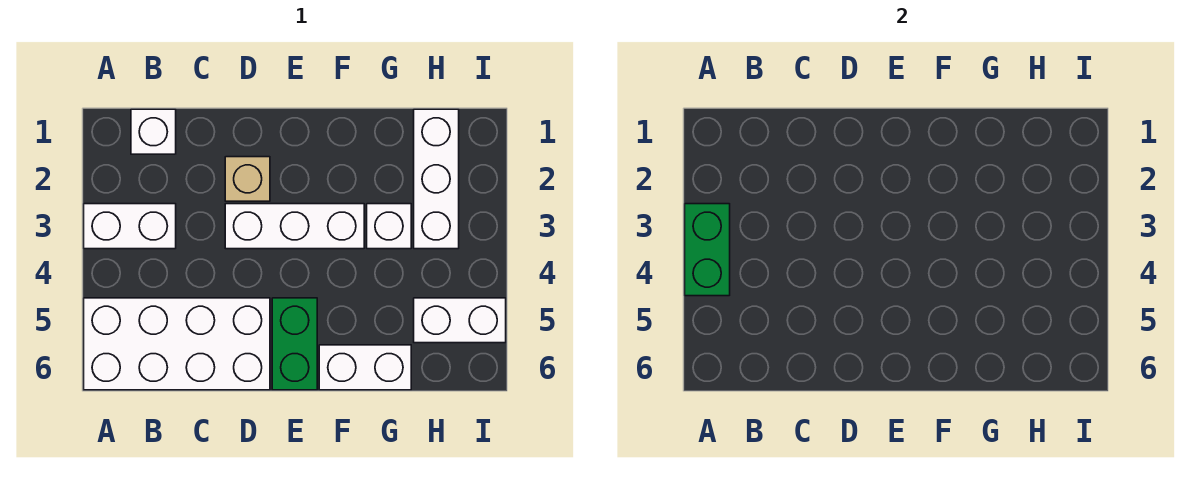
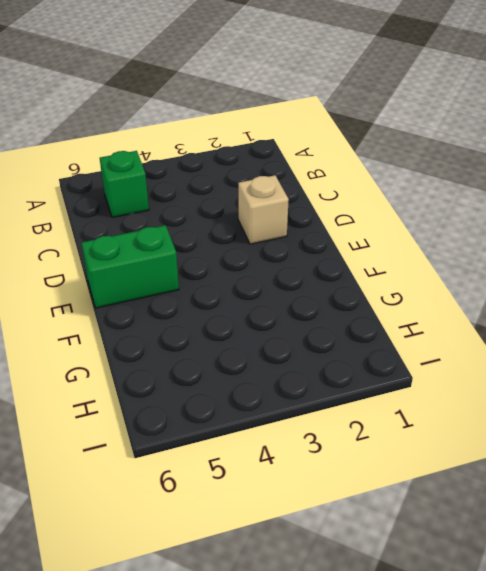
green 1x1 brick [100,151,149,218] -> white 2x4 brick [84,298,270,390]
none -> white 1x2 brick [84,204,176,249]
none -> white 1x1 brick [131,109,176,154]

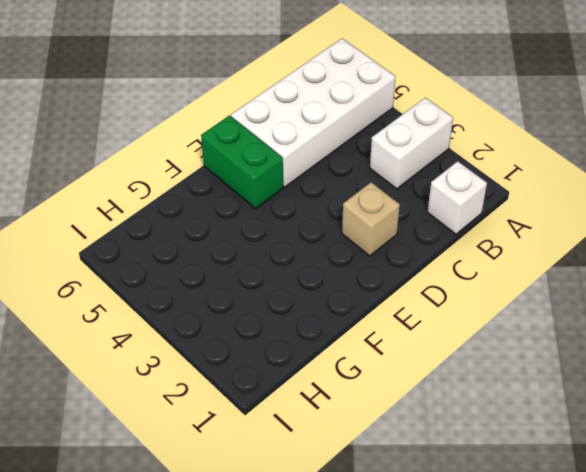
none -> white 1x3 brick [225,204,364,249]
none -> white 1x2 brick [319,345,411,390]

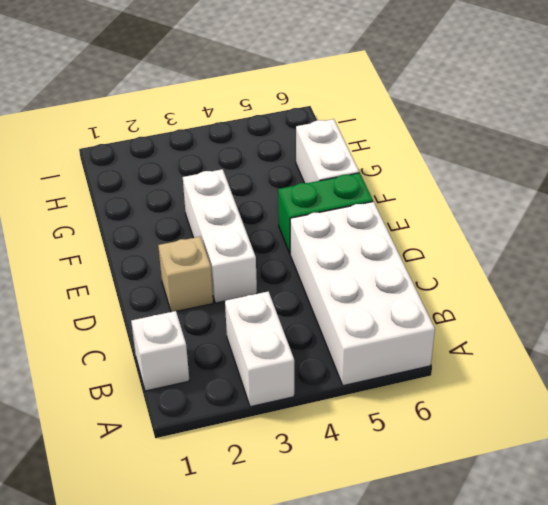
none -> white 1x1 brick [367,204,411,249]
none -> white 1x3 brick [414,109,459,249]

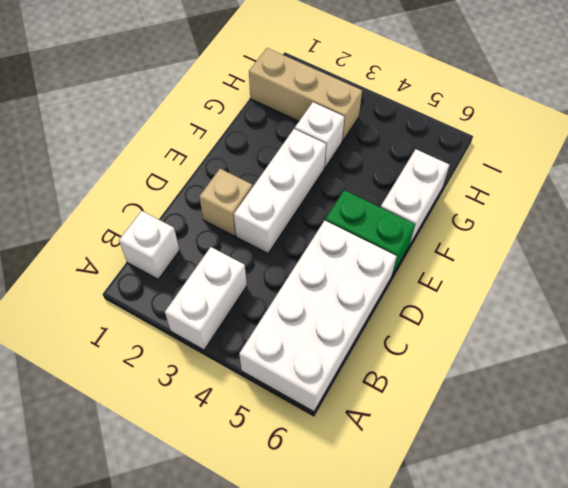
tan 1x3 brick [249,48,362,142] -> white 1x3 brick [414,109,459,249]
none -> white 1x2 brick [414,298,506,343]
none -> green 1x2 brick [685,204,730,296]

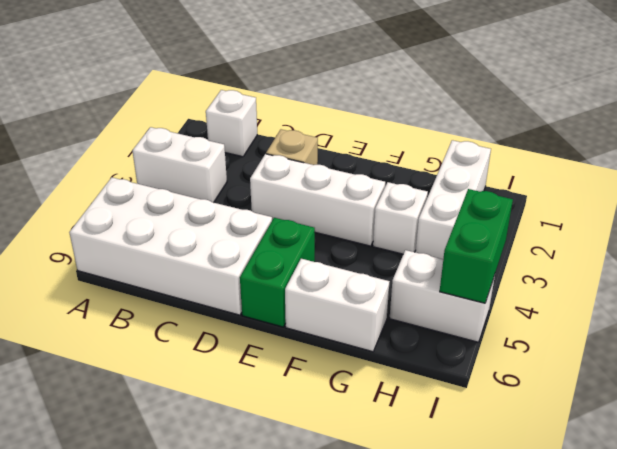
green 1x2 brick [440,189,513,303] -> green 1x2 brick moved to [685,204,730,296]

